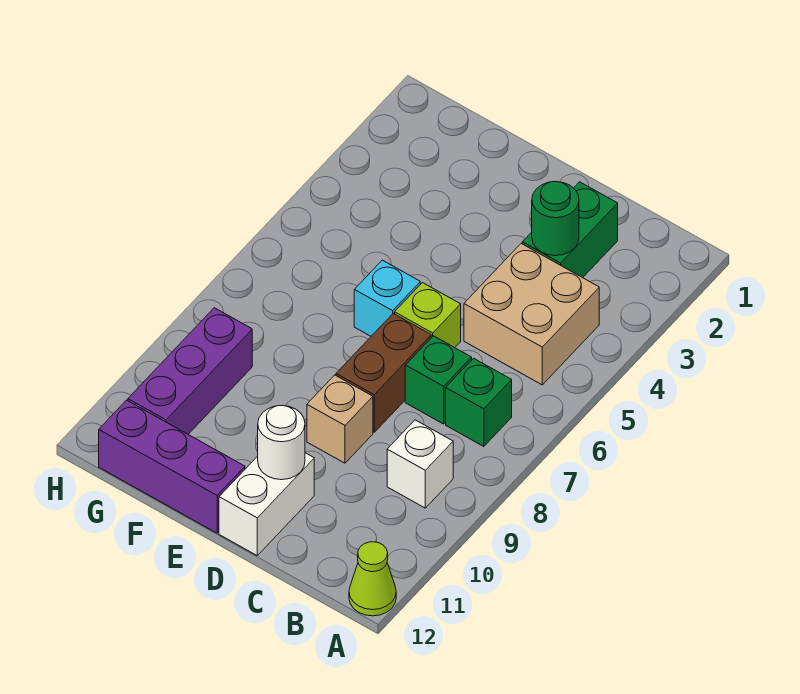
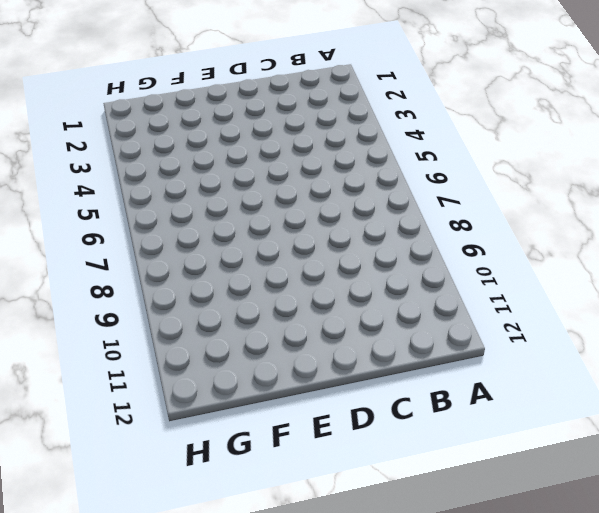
none -> lime 1x1 cone [349,542,396,616]
none -> tan 2x2 brick [464,244,599,385]
none -> green 1x1 brick [446,358,512,446]

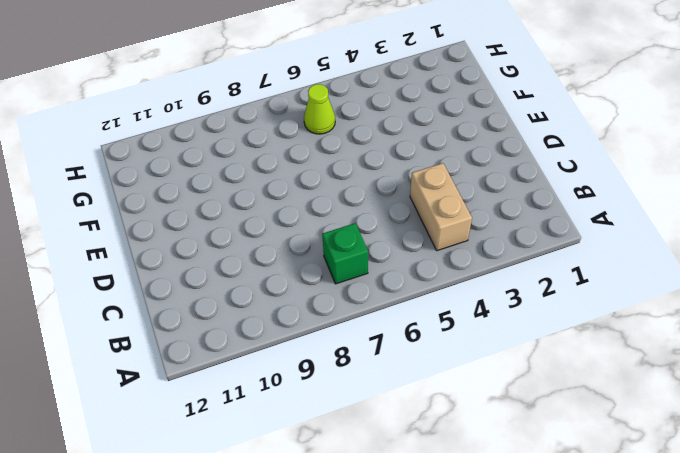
tan 1x2 brick [410,163,472,251] -> tan 2x2 brick [464,244,599,385]
lime 1x1 cone [304,84,335,134] -> lime 1x1 cone moved to [349,542,396,616]
none -> white 1x1 brick [387,420,453,508]
none -> green 1x2 brick [522,182,618,278]
none -> green 1x1 brick [405,336,472,424]

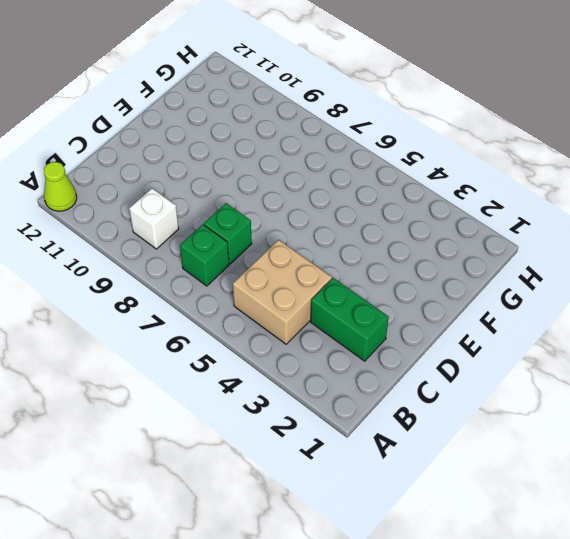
none -> lime 1x1 brick [395,283,461,348]
none -> brown 1x2 brick [336,314,431,432]
none -> tan 1x1 brick [307,375,373,463]

